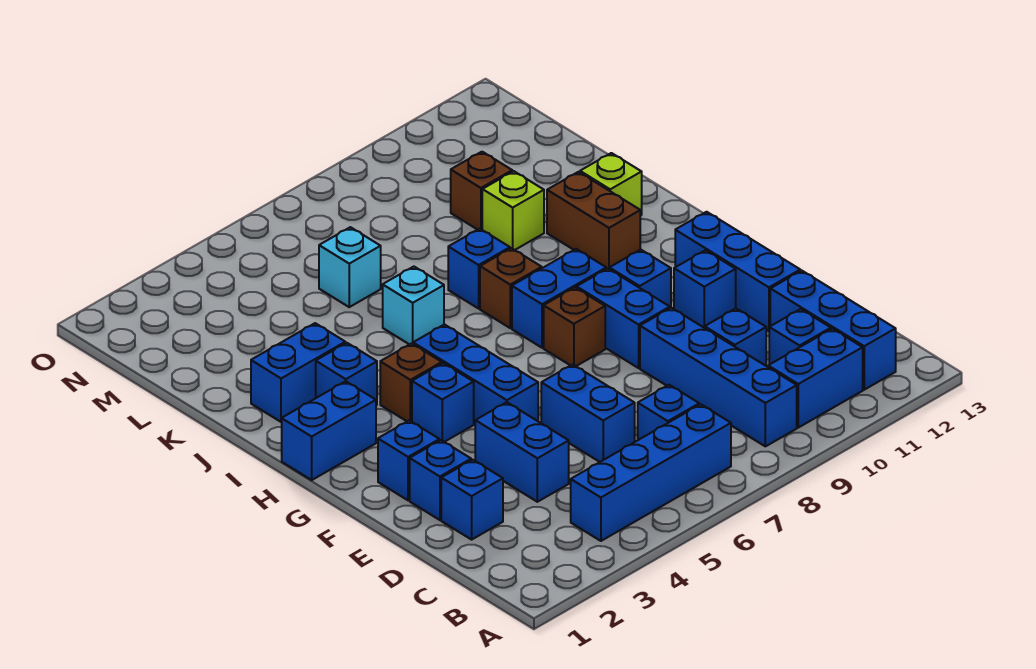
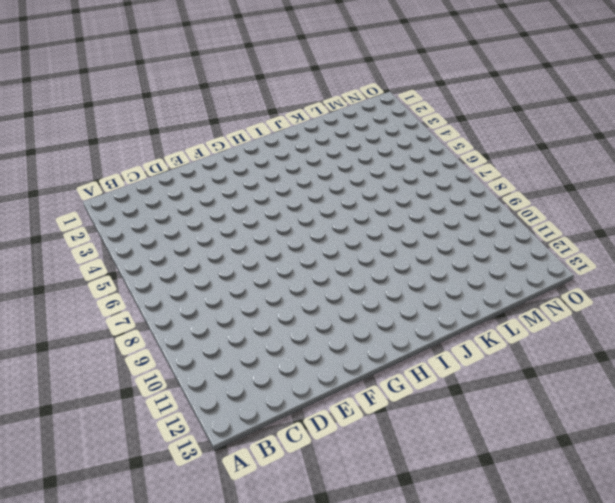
none -> blue 1x4 brick [571,404,731,541]
none -> blue 1x4 brick [640,308,797,446]
none -> blue 1x2 brick [768,329,863,428]
none -> blue 1x3 brick [770,271,896,390]

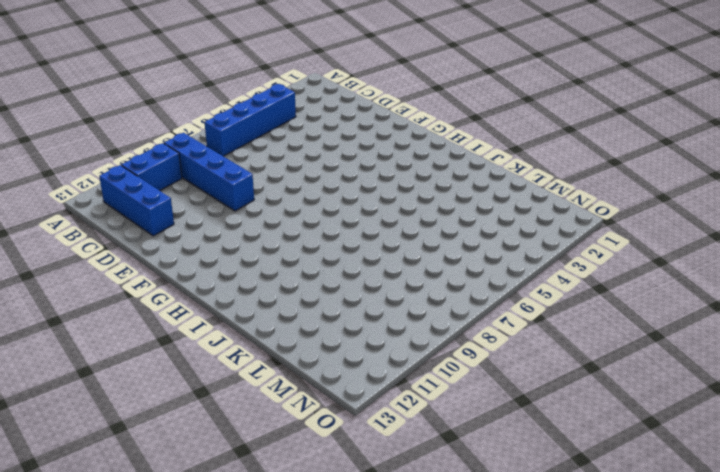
none -> blue 1x1 brick [638,385,699,440]
none -> blue 1x1 brick [769,309,831,365]
none -> blue 1x1 brick [441,460,503,540]
none -> blue 1x2 brick [475,402,569,502]

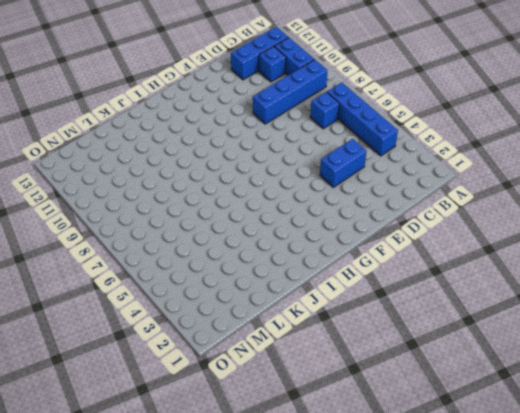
none -> blue 1x1 brick [441,460,503,540]
none -> blue 1x2 brick [541,364,635,462]
none -> blue 1x1 brick [705,309,766,366]
none -> blue 1x1 brick [410,440,471,520]

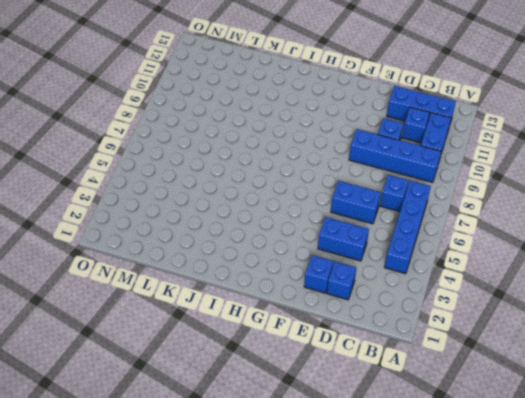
none -> blue 1x3 brick [675,212,800,331]
none -> blue 1x1 brick [378,420,439,500]
none -> blue 1x3 brick [413,325,538,424]
none -> blue 1x2 brick [577,269,670,368]

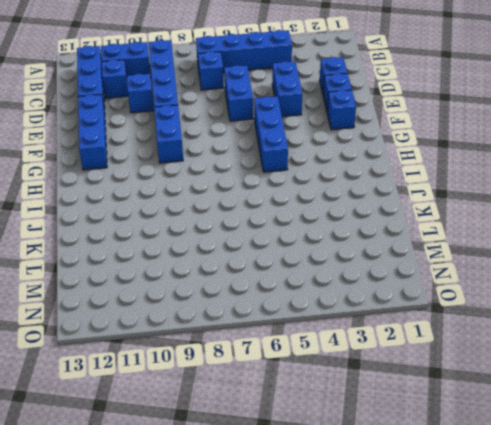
none -> blue 1x1 brick [674,250,736,328]
none -> blue 1x1 brick [412,363,474,442]
none -> brown 1x1 brick [544,288,605,366]
none -> blue 1x1 brick [609,249,671,308]

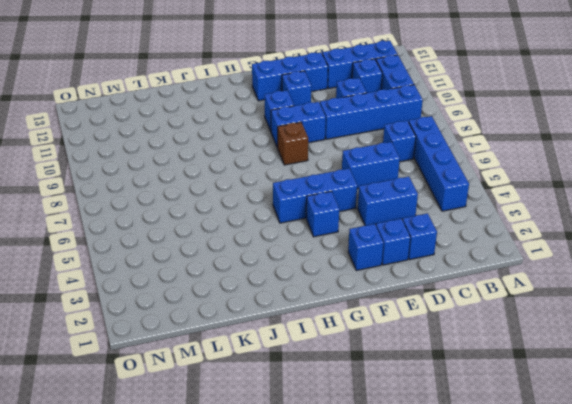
none -> blue 1x2 brick [282,381,376,480]
none -> brown 1x1 brick [380,343,442,422]
none -> blue 1x2 brick [512,249,606,348]
none -> blue 1x1 brick [316,343,377,405]

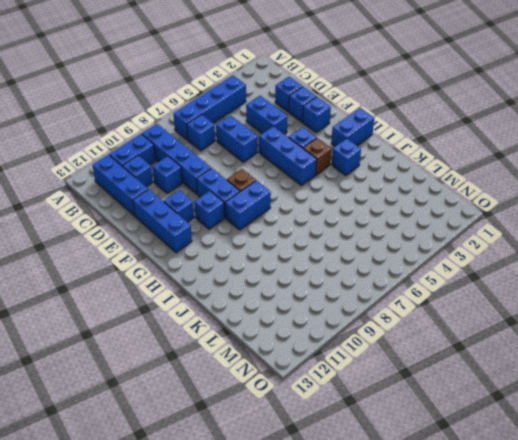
none -> brown 1x1 brick [480,248,542,328]
none -> brown 1x2 brick [547,172,640,269]
none -> blue 1x2 brick [251,323,345,422]
none -> cyan 1x1 brick [383,267,444,344]

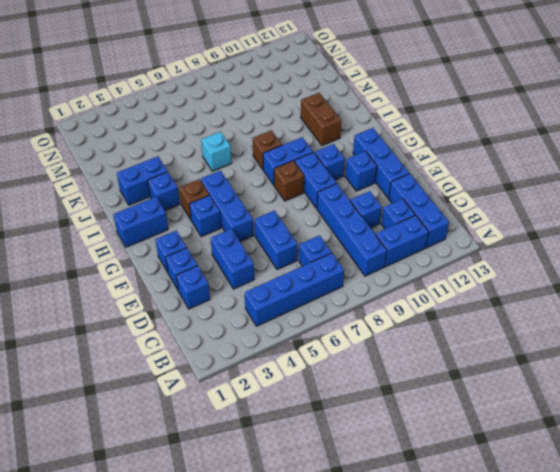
none -> blue 1x1 brick [448,229,510,308]
none -> lime 1x1 brick [580,153,642,216]
none -> lime 1x1 brick [482,171,544,250]
none -> cyan 1x1 brick [319,227,381,307]

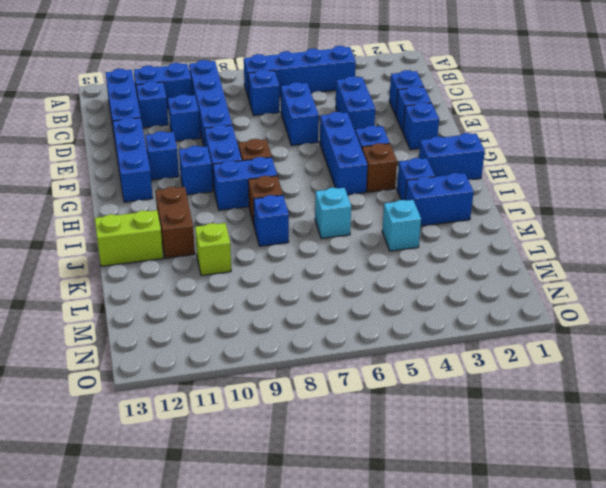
lime 1x2 brick [95,210,163,266] -> lime 1x1 brick [580,153,642,216]
cyan 1x1 brick [382,200,421,251] -> cyan 1x1 brick moved to [319,227,381,307]
none -> brown 1x1 brick [451,152,512,230]

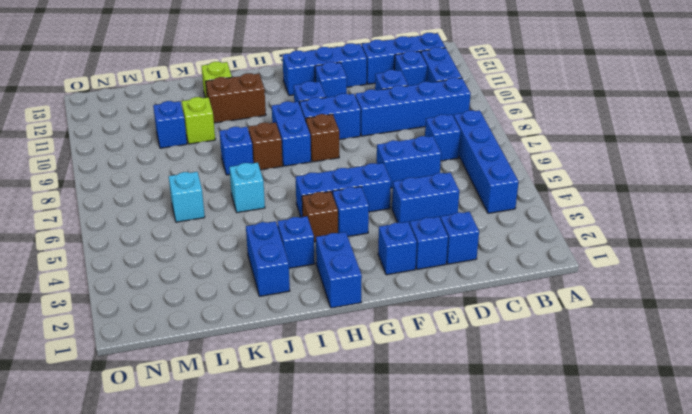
blue 1x1 brick [153,101,187,148] -> brown 1x1 brick [451,152,512,230]

